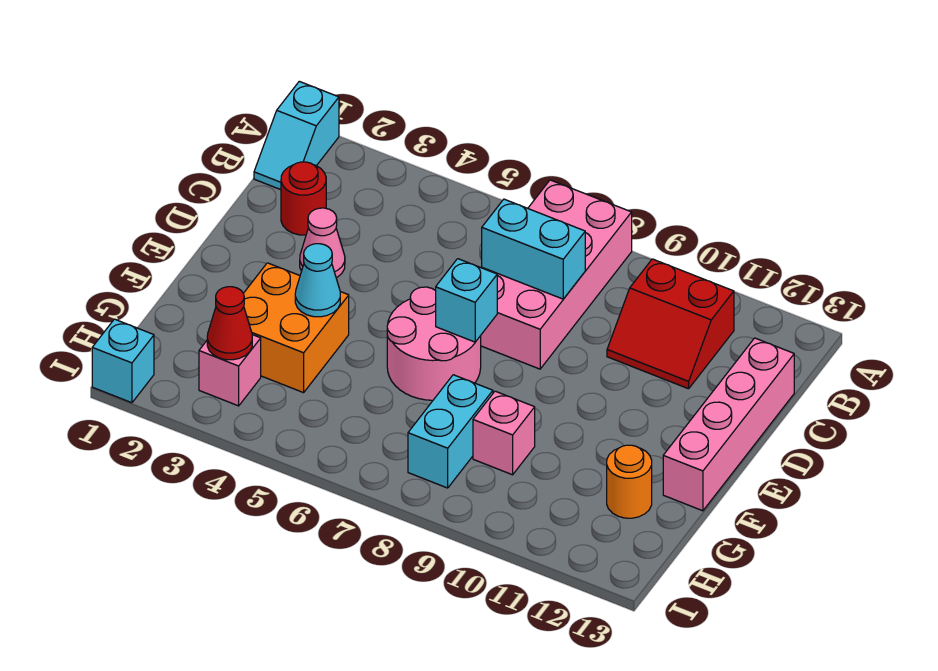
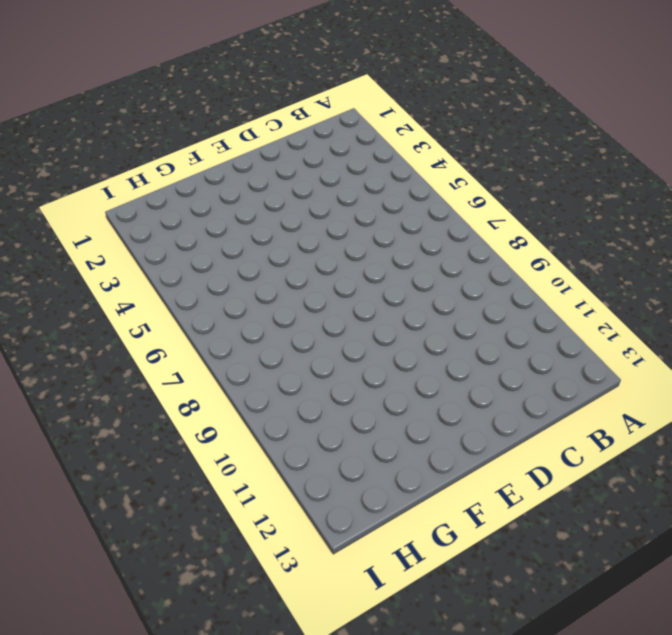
none -> cyan 1x2 slope [254,81,339,190]
none -> pink 2x4 brick [481,180,632,369]
none -> red 2x2 slope [607,259,734,389]

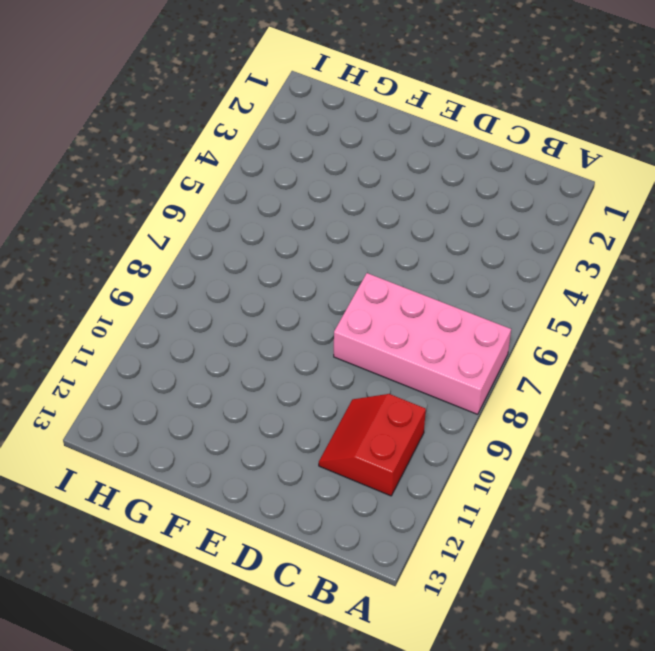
none -> cyan 1x2 slope [254,81,339,190]
none -> red 1x1 round brick [281,162,326,235]
none -> pink 1x4 brick [663,338,794,511]

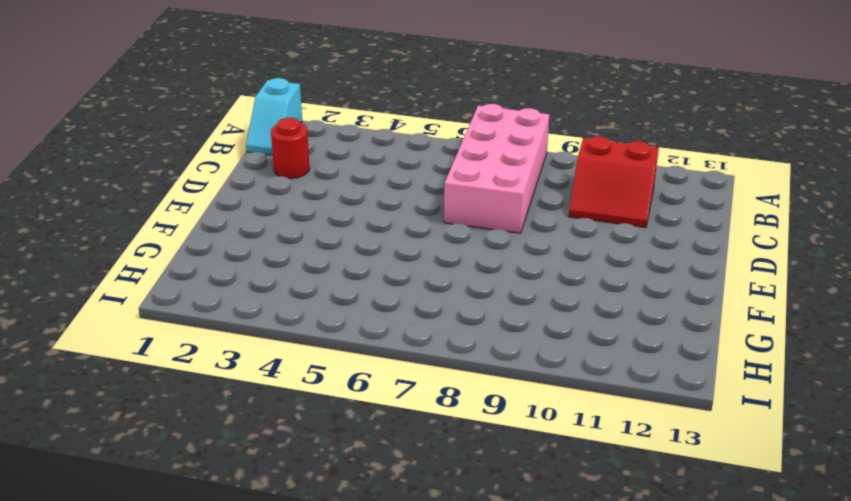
none -> pink 1x4 brick [663,338,794,511]
none -> pink 1x1 cone [300,208,345,278]
none -> pink 2x2 round brick [387,287,481,400]

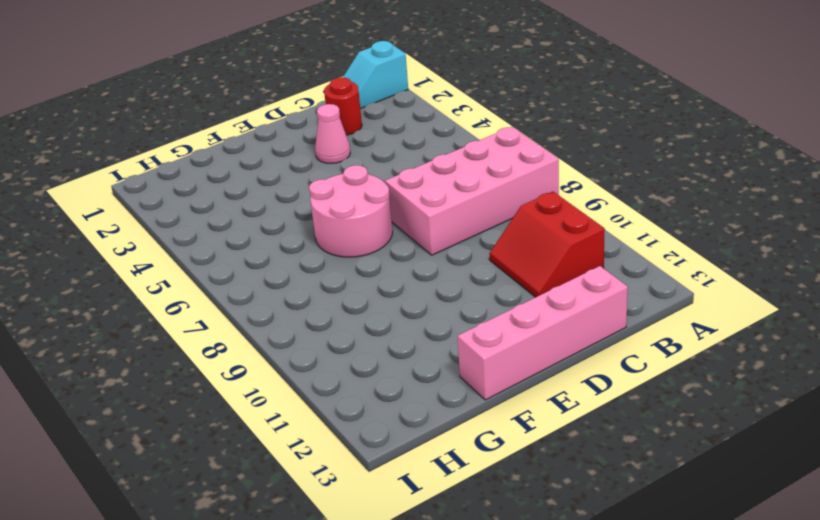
none -> orange 2x2 brick [243,263,349,393]
none -> cyan 1x2 brick [408,375,493,488]
none -> pink 1x1 brick [473,391,535,475]

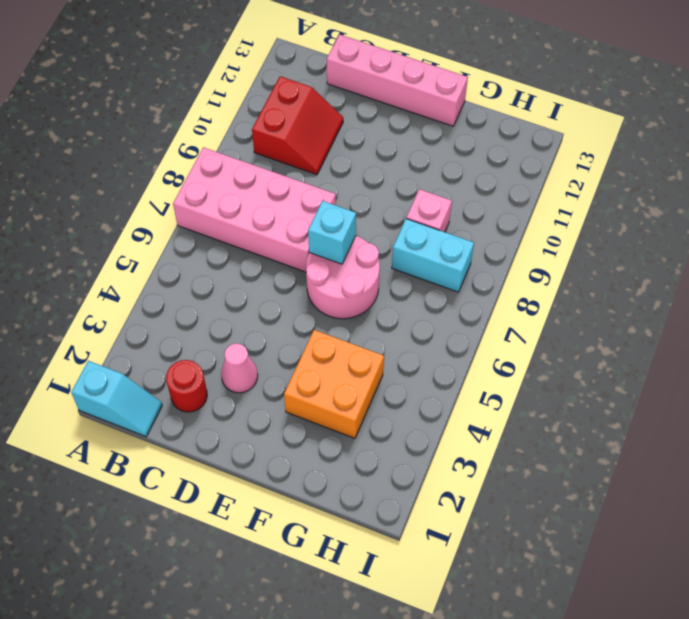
none -> orange 1x1 round brick [607,445,652,518]
none -> pink 1x1 brick [199,335,261,406]
none -> cyan 1x1 brick [92,319,154,403]

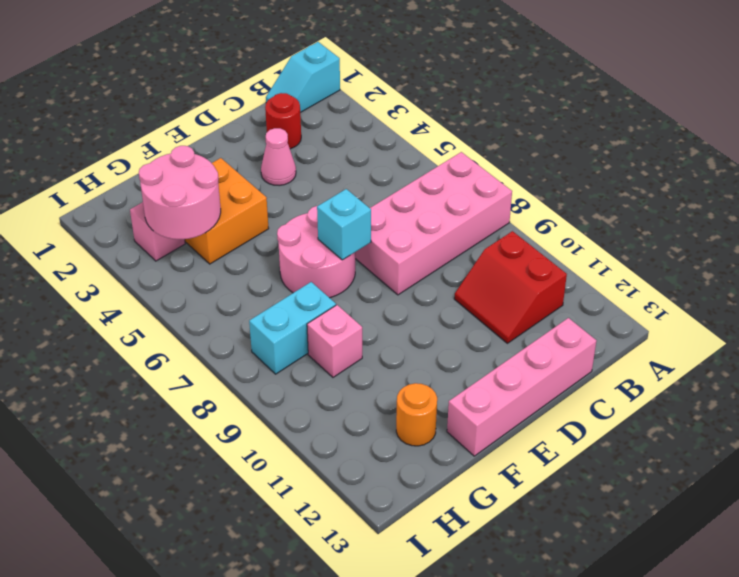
pink 2x2 round brick [139,146,221,239] -> red 1x1 cone [207,287,252,360]
none -> cyan 1x1 brick [92,319,154,403]
none -> cyan 1x2 brick [482,199,585,299]
none -> cyan 1x1 cone [295,244,340,317]

